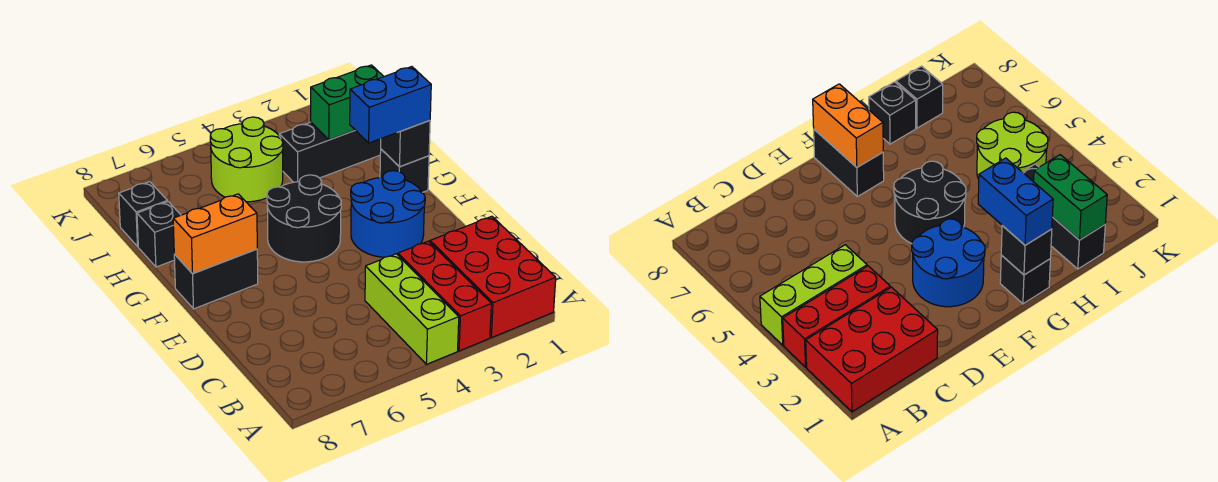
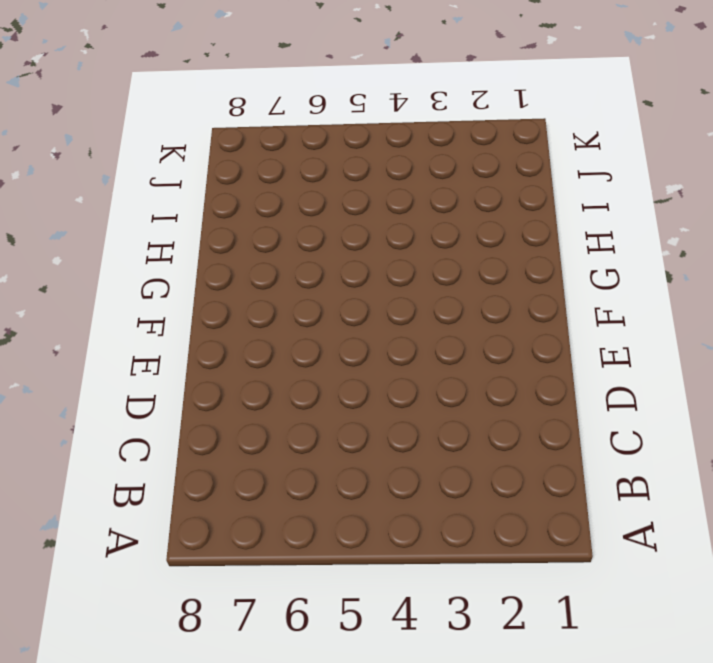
none -> red 2x3 brick [430,216,556,338]
none -> red 1x3 brick [398,241,491,351]
none -> lime 1x3 brick [365,254,459,364]

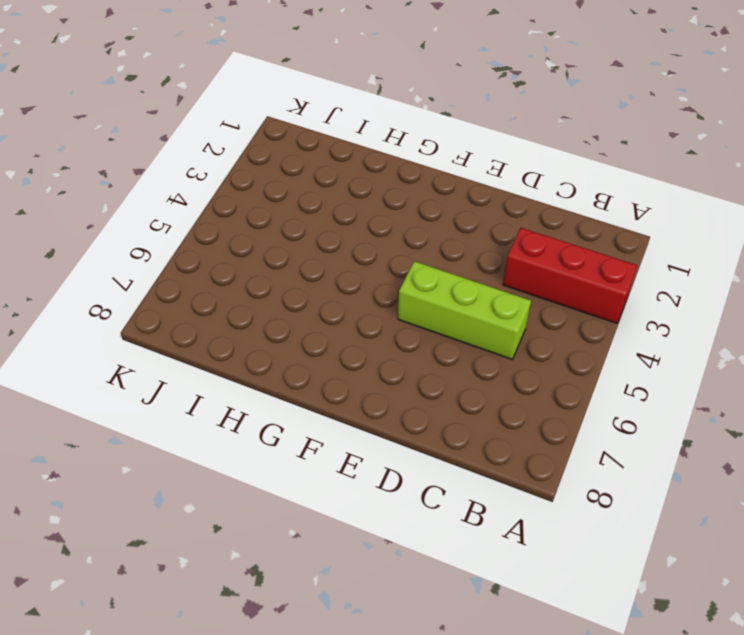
lime 1x3 brick [398,261,531,359] -> lime 1x3 brick moved to [365,254,459,364]
none -> red 2x3 brick [430,216,556,338]
none -> blue 2x2 round brick [351,171,425,257]
none -> black 2x2 round brick [267,175,341,262]

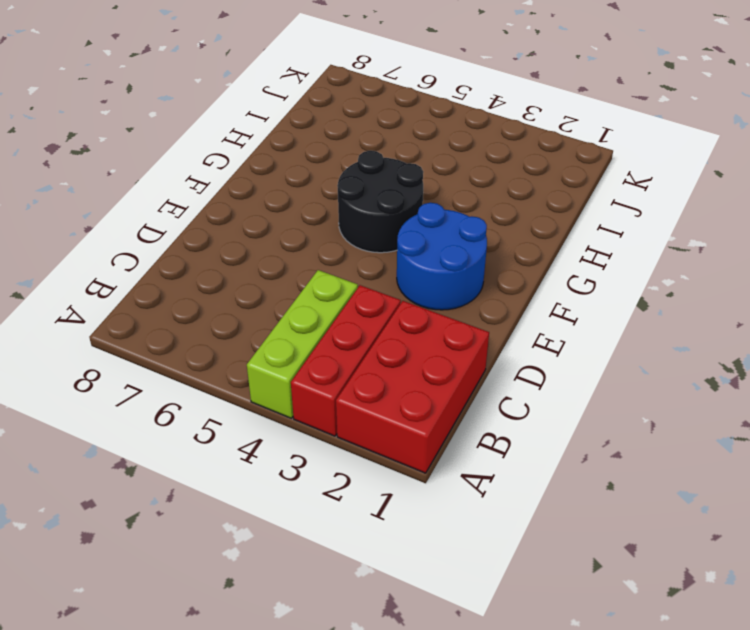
none -> black 1x2 brick [174,249,258,309]
none -> black 1x1 brick [380,149,429,192]
none -> black 1x1 brick [137,202,181,267]

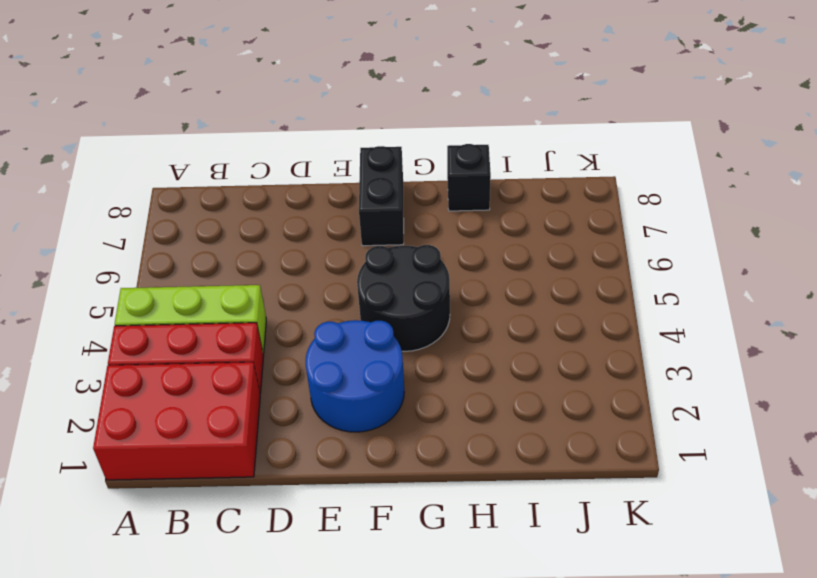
none -> black 1x1 brick [380,149,429,192]
none -> black 1x3 brick [279,122,381,182]
none -> lime 2x2 round brick [210,117,283,202]

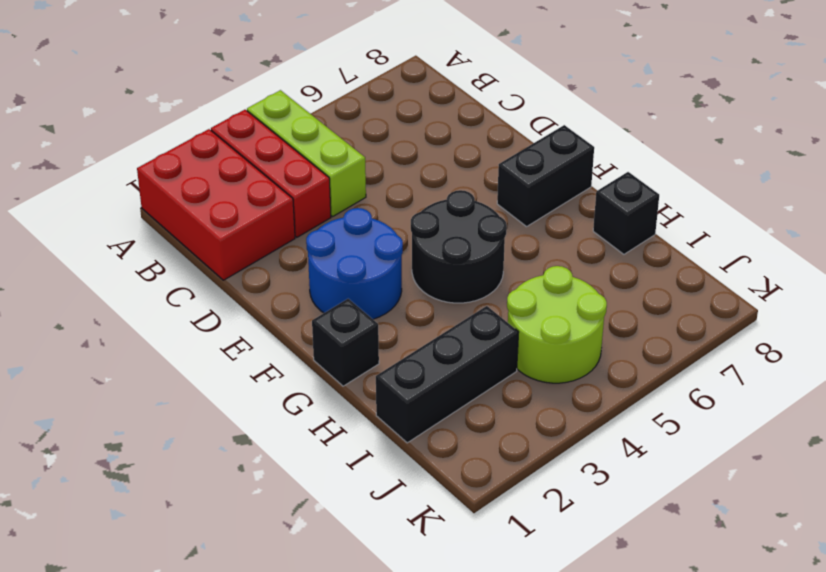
none -> black 1x1 brick [119,182,167,246]
none -> orange 1x2 brick [173,194,257,274]
none -> black 1x1 brick [381,121,430,167]

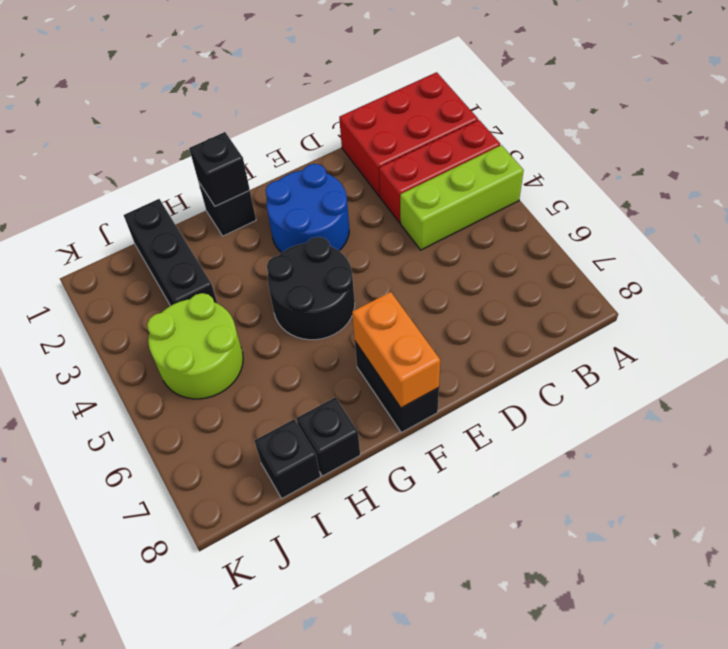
none -> green 1x2 brick [311,65,384,140]
none -> blue 1x2 brick [350,67,431,143]

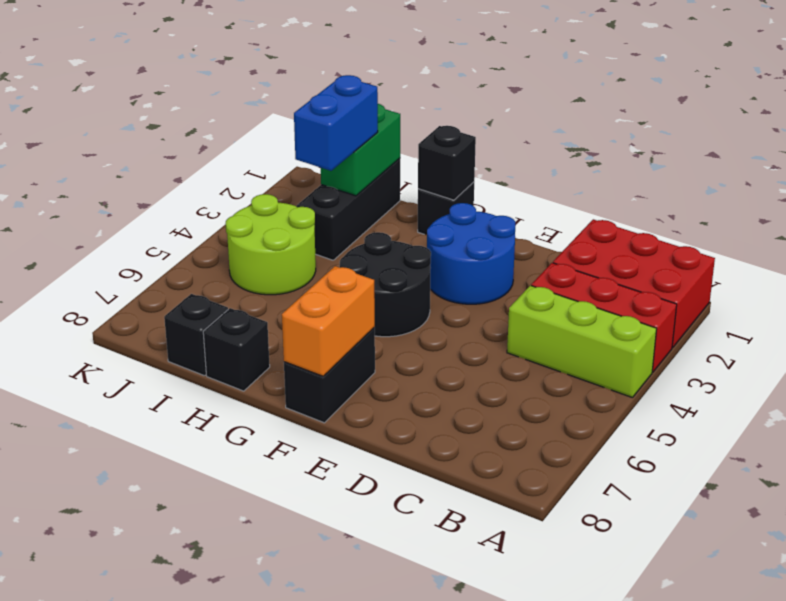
blue 1x2 brick [294,75,378,171] -> blue 1x2 brick moved to [350,67,431,143]

